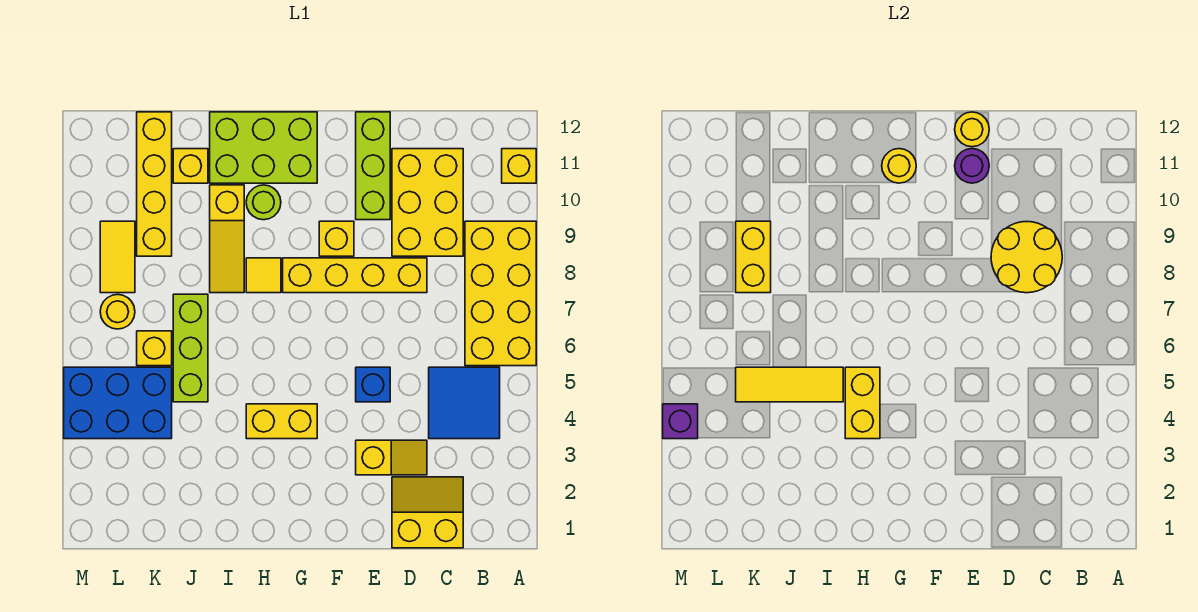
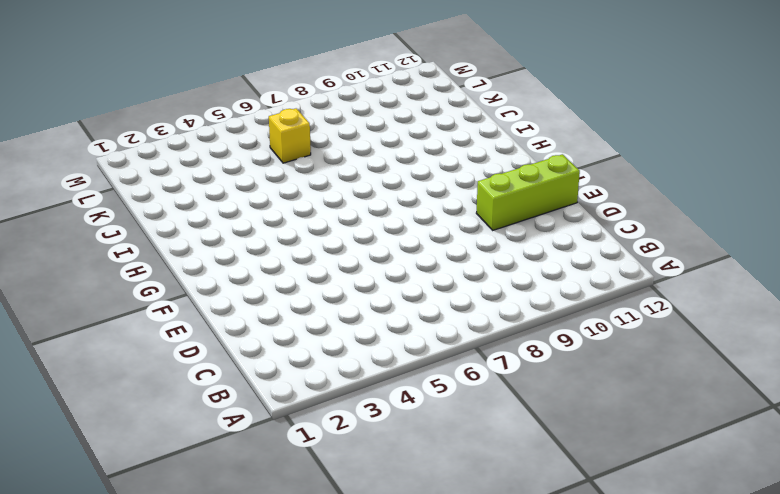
none -> yellow 2x4 brick [465,221,536,366]
none -> yellow 1x1 brick [502,149,536,183]
none -> blue 2x2 tile [429,367,500,439]
none -> yellow 2x2 slope [392,477,463,548]

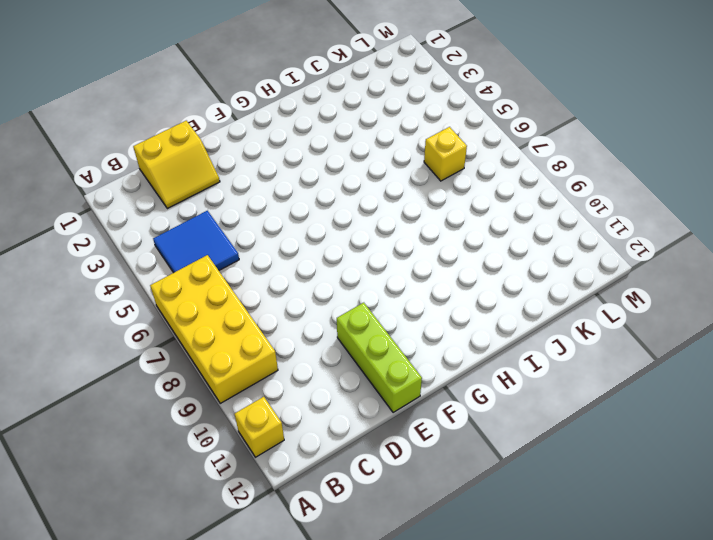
none -> yellow 2x3 brick [392,149,463,256]
none -> yellow 1x2 slope [356,440,427,475]
none -> yellow 1x4 brick [283,258,427,293]
none -> blue 1x1 brick [356,367,390,402]

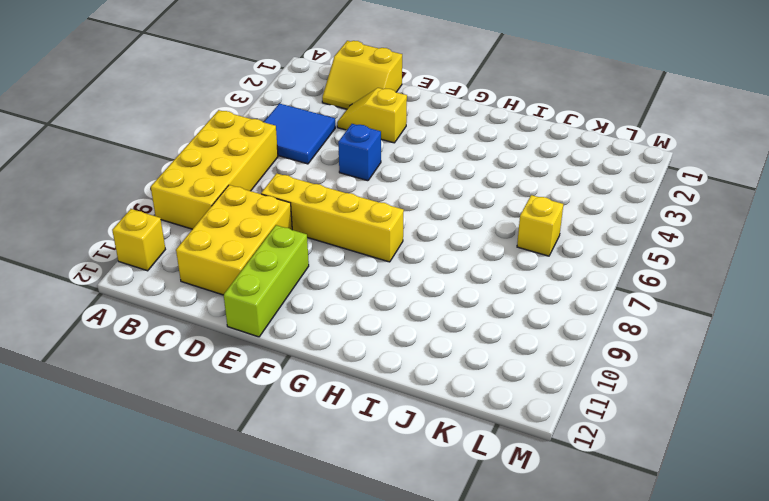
none -> yellow 1x1 brick [319,221,354,256]
none -> yellow 1x2 brick [246,404,317,439]
none -> lime 2x3 brick [210,112,317,183]
none -> yellow 1x1 tile [246,258,281,293]

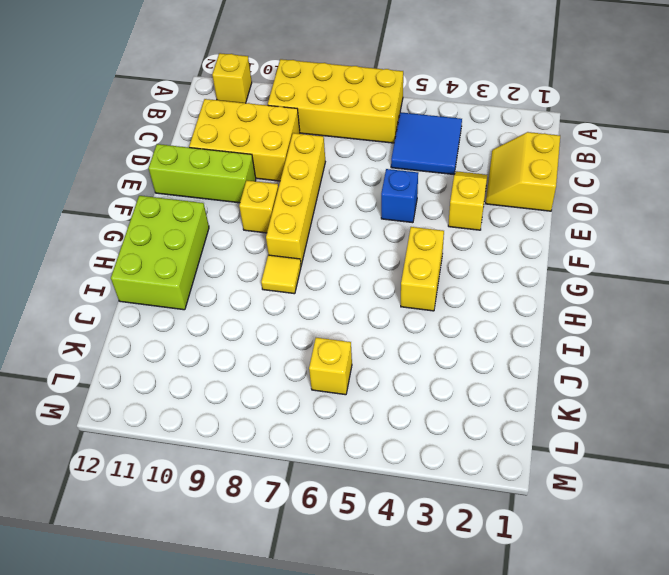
none -> lime 1x1 round brick [246,185,281,220]
none -> yellow 1x3 slope [210,185,244,293]
none -> lime 1x3 brick [173,294,208,402]
none -> yellow 1x1 brick [173,149,208,183]

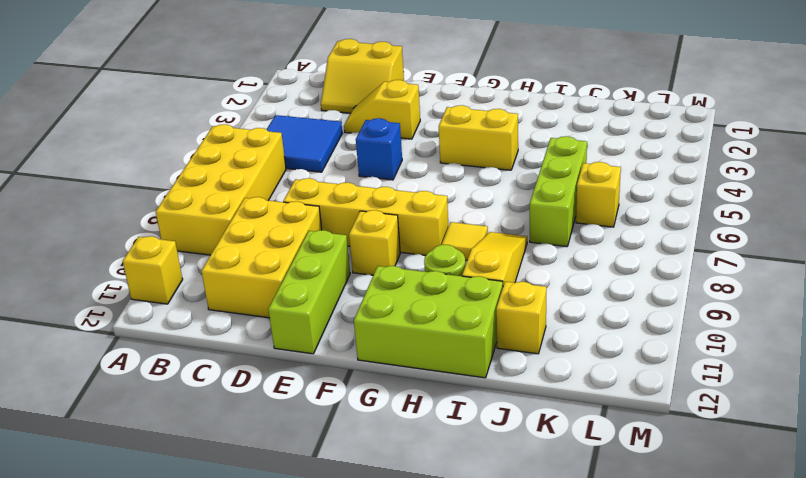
none -> blue 2x3 brick [64,367,172,439]
none -> yellow 1x4 brick [137,112,172,256]
none -> yellow 1x1 round brick [100,294,135,329]
none -> yellow 1x2 tile [100,221,135,293]

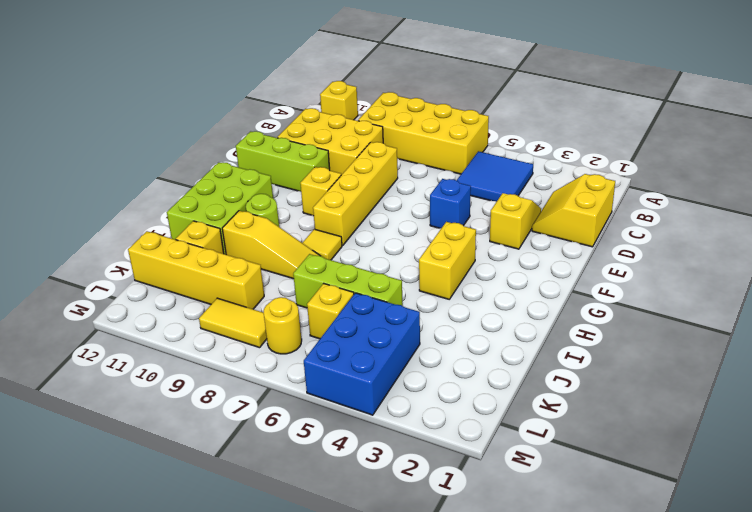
none -> yellow 2x2 round brick [991,222,1062,293]
none -> purple 1x1 round brick [955,149,989,183]
none -> yellow 1x1 round brick [955,112,989,147]
none -> yellow 1x1 round brick [882,149,916,183]

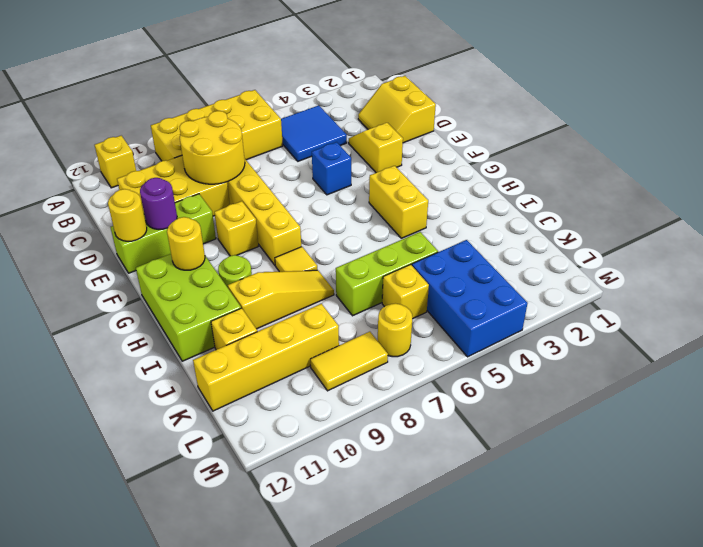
none -> yellow 1x2 brick [845,367,880,439]
none -> yellow 1x3 tile [736,367,843,402]
none -> yellow 1x2 brick [736,221,771,293]
none -> purple 1x1 brick [663,404,698,439]

